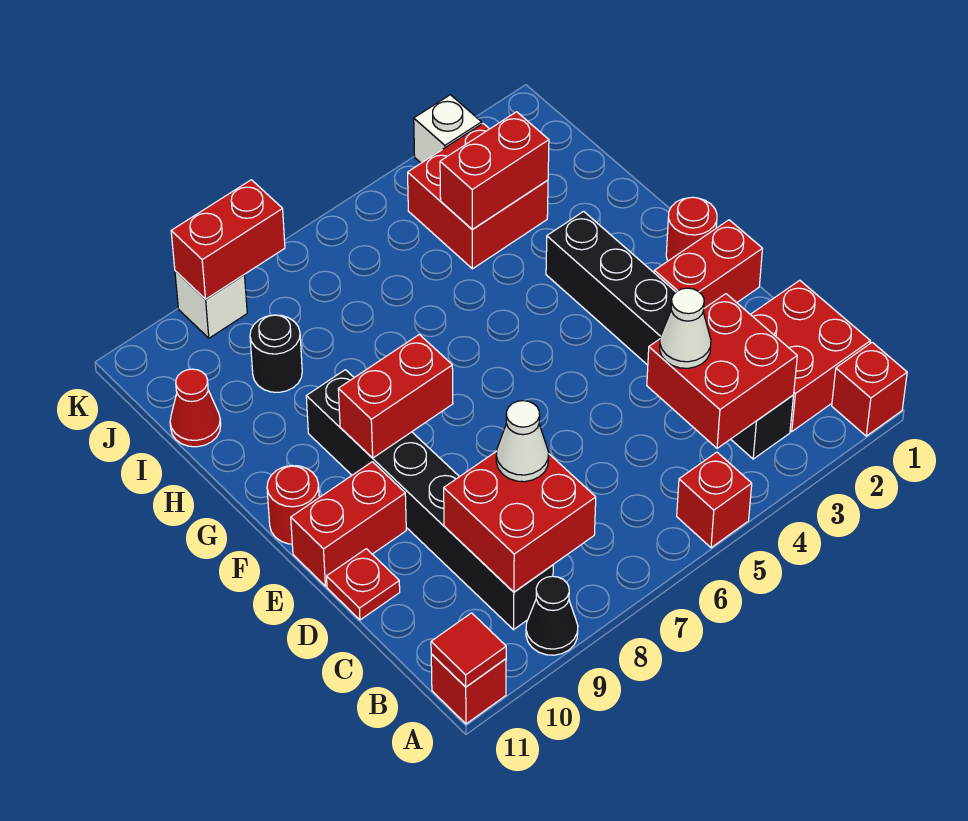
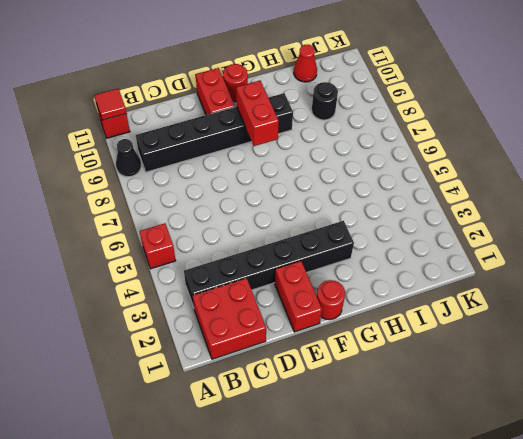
none -> red 1x1 brick [832,342,907,436]
none -> red 1x1 plate [327,549,400,620]
none -> red 2x2 brick [408,124,548,269]

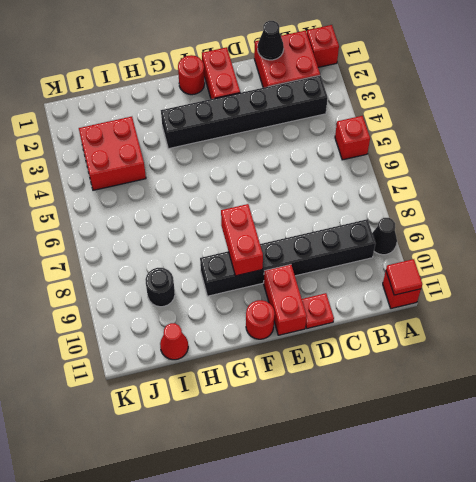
black 1x1 cone [258,21,284,60] -> none
none -> white 1x1 brick [414,95,482,163]
none -> white 1x1 brick [175,271,247,338]
none -> red 2x2 brick [647,294,797,448]

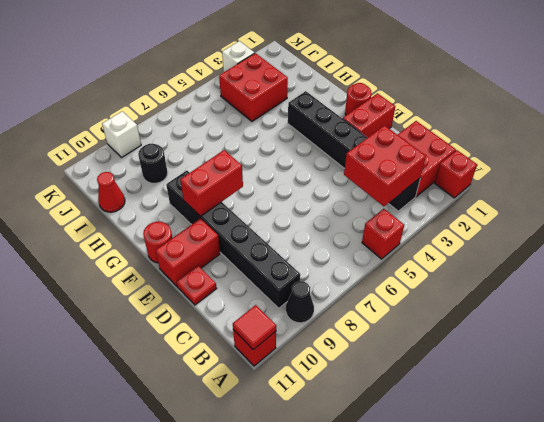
none -> red 2x2 brick [444,451,596,592]
none -> red 1x2 brick [440,112,549,229]
none -> red 1x2 brick [171,180,285,299]

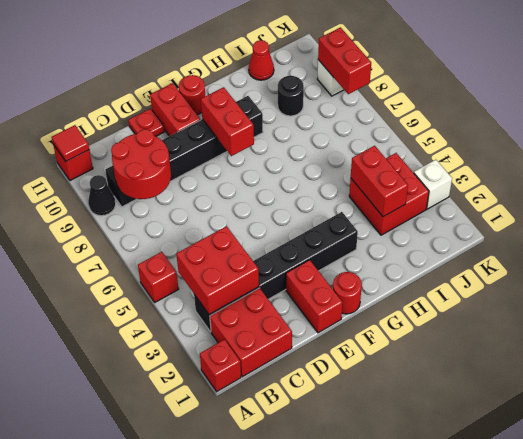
red 2x2 round brick [111,129,171,199] -> red 2x2 brick [444,451,596,592]
none -> white 1x1 cone [660,288,711,368]
none -> white 1x1 cone [496,401,549,482]

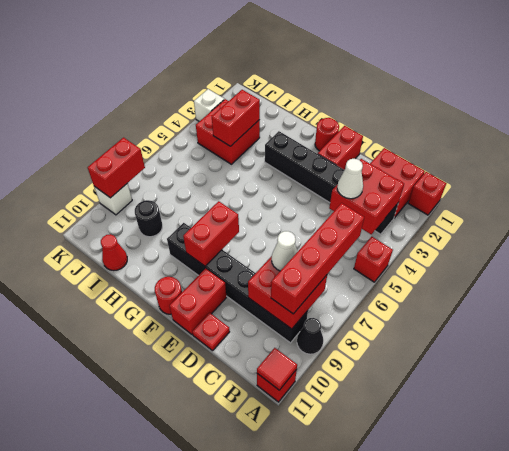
red 1x4 brick [271,203,364,314] -> none

